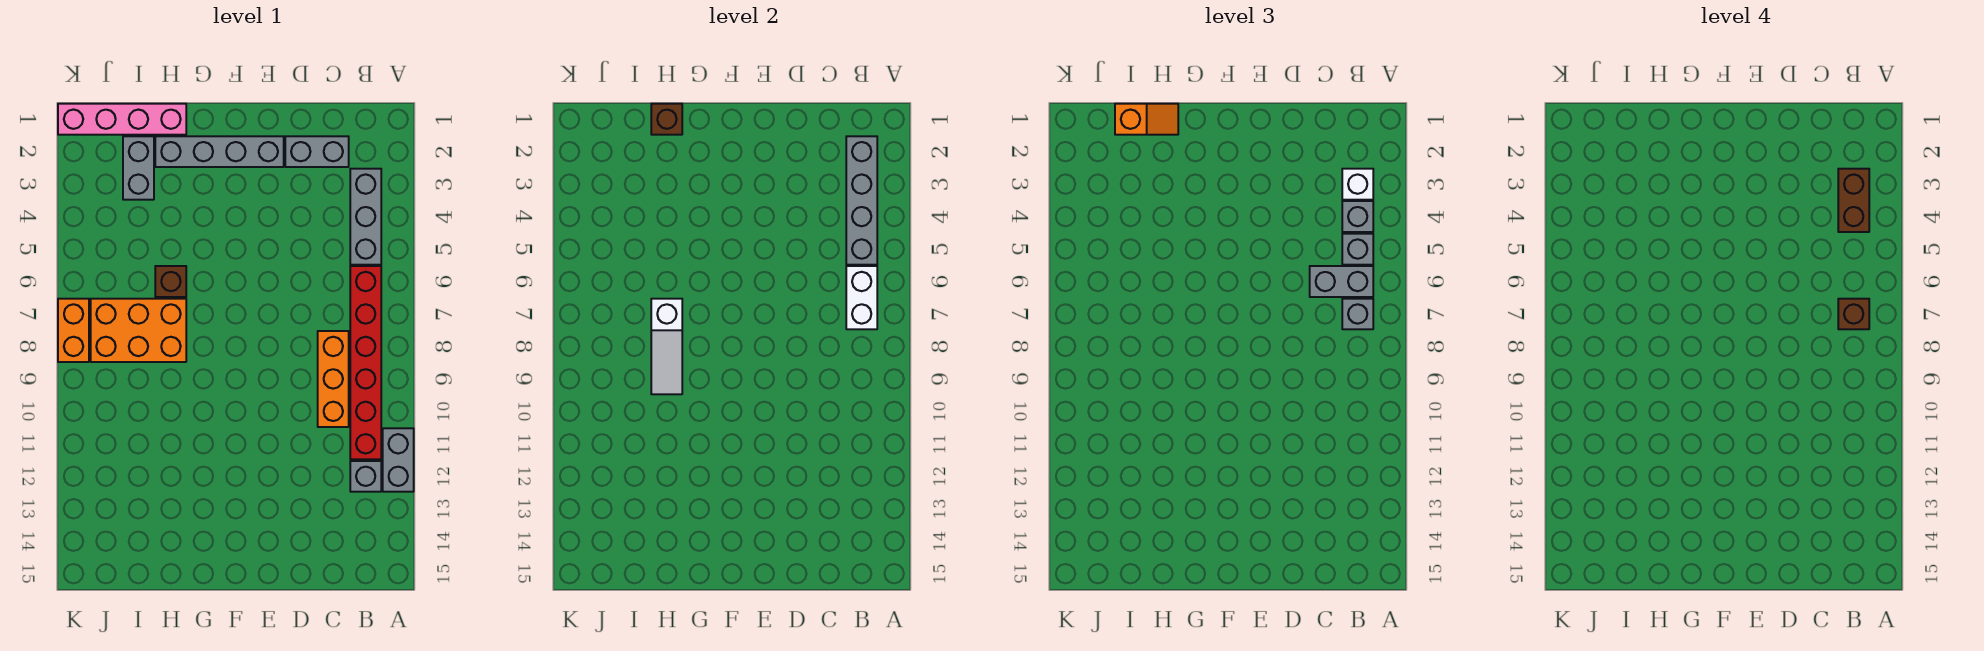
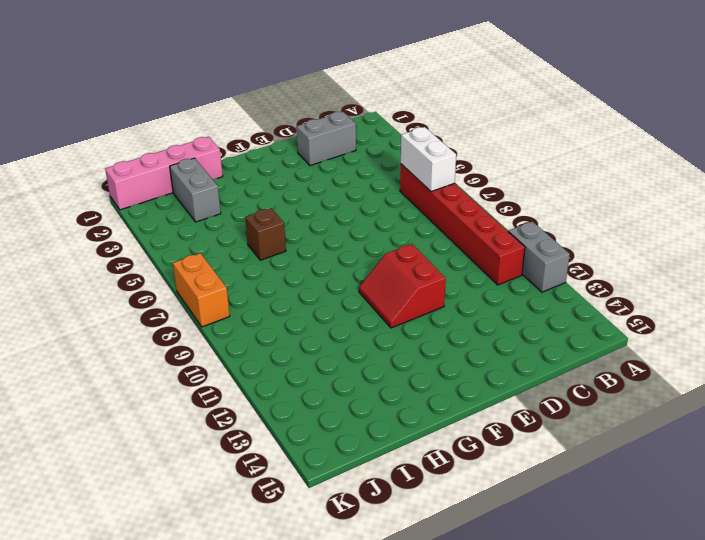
red 2x2 slope [359,244,446,328] -> none
none -> grey 1x3 brick [350,169,381,265]
none -> grey 1x1 brick [350,461,381,492]
none -> orange 1x3 brick [318,331,349,427]

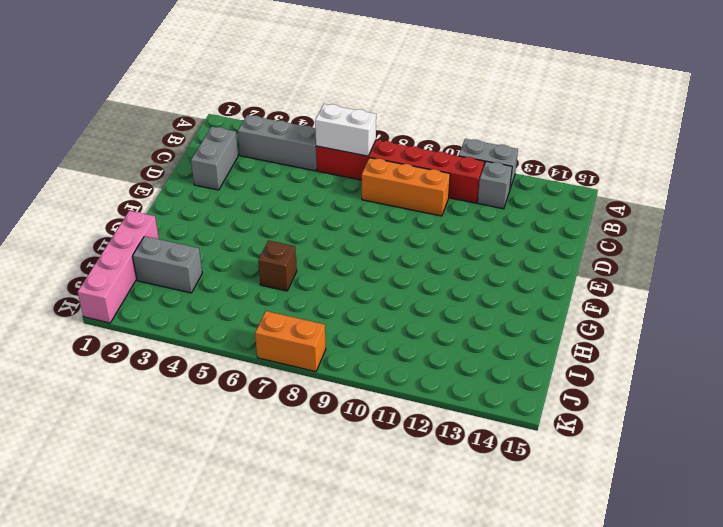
none -> grey 1x4 brick [155,136,284,167]
none -> orange 2x3 brick [91,299,186,362]
none -> grey 1x4 brick [846,136,877,265]

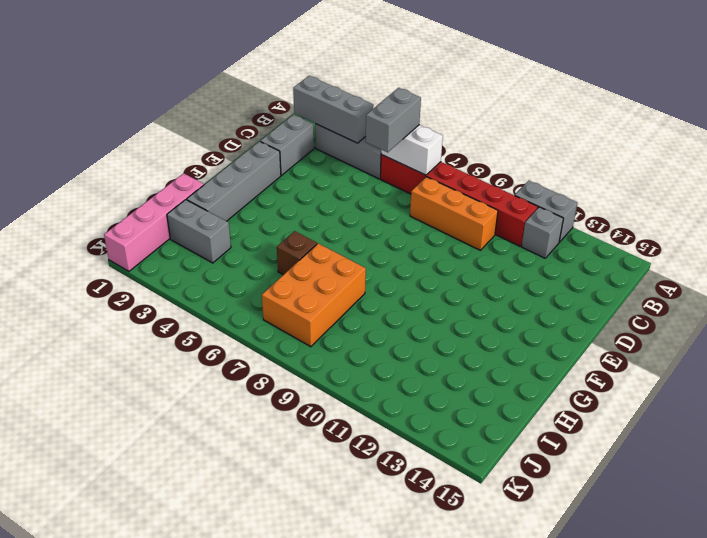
grey 1x3 brick [293,76,374,143] -> grey 1x4 brick [846,136,877,265]
none -> orange 1x2 brick [58,299,89,362]
none -> brown 1x1 brick [651,104,682,135]
none -> white 1x3 slope [651,299,682,394]

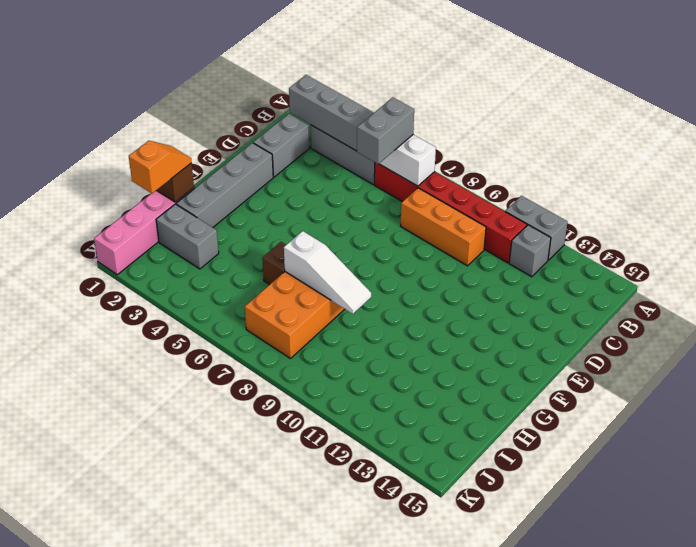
none -> orange 1x2 brick [58,299,89,362]
none -> white 1x1 brick [1342,169,1373,200]
none -> grey 1x1 brick [1342,201,1373,232]

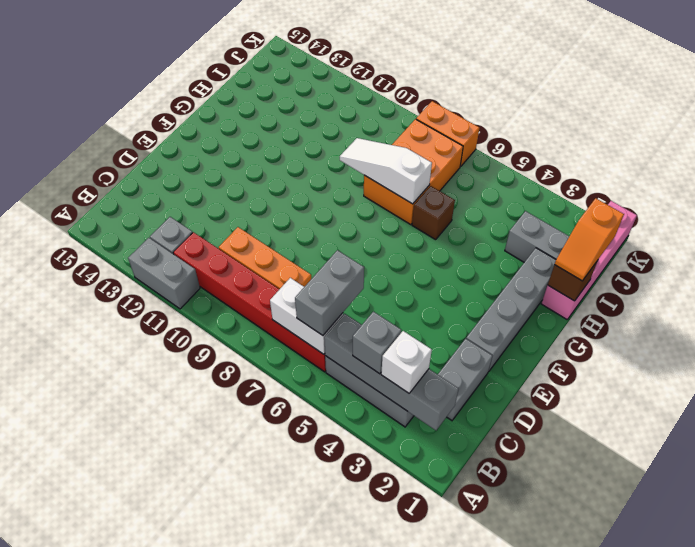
none -> grey 1x1 brick [1342,234,1373,265]
none -> grey 1x1 brick [1342,299,1373,329]
none -> brown 1x2 brick [1838,169,1869,232]

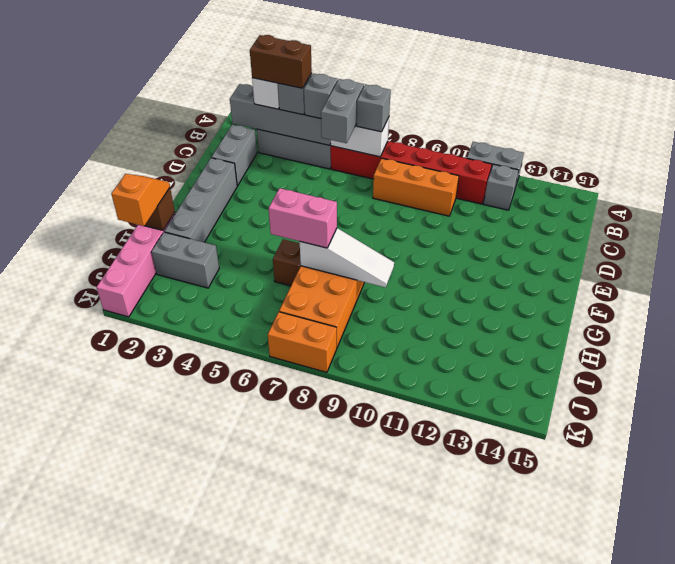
pink 1x2 brick [269,188,337,248] -> none
none -> brown 1x1 brick [1838,299,1869,329]

